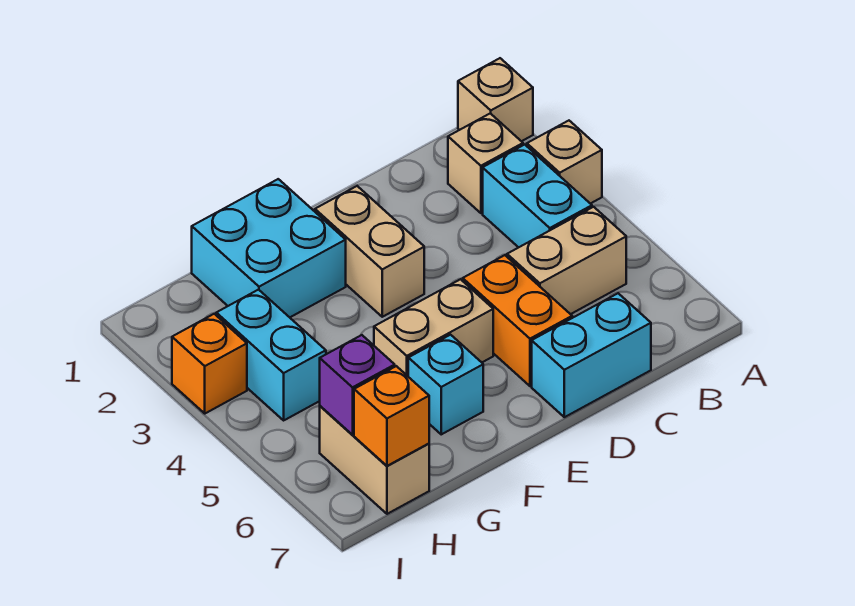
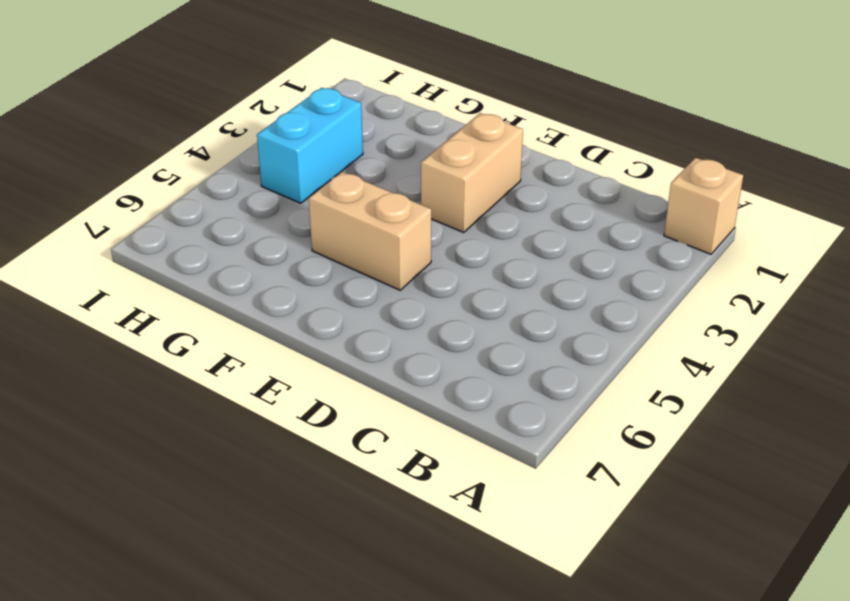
none -> tan 1x1 brick [527,121,602,204]
none -> tan 1x1 brick [448,113,523,213]
none -> cyan 1x2 brick [483,145,592,247]

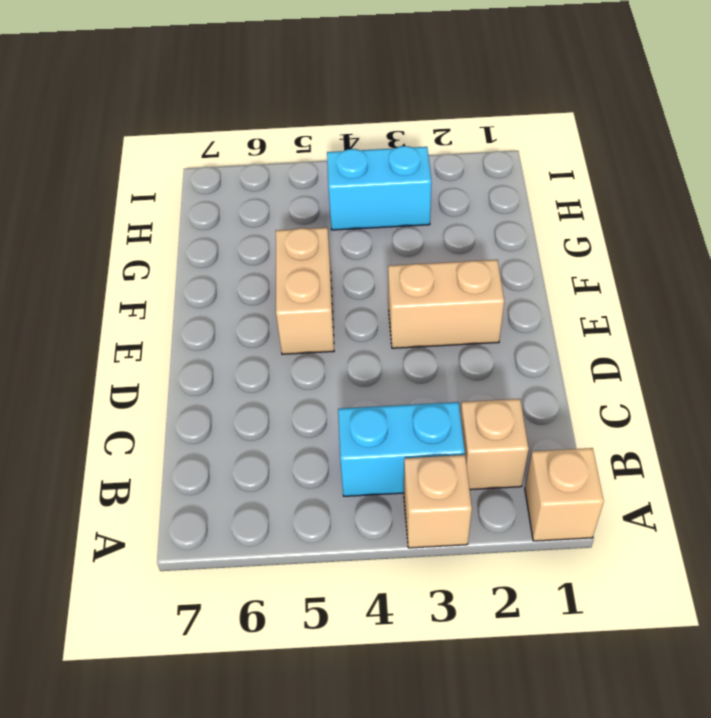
none -> tan 1x2 brick [507,207,626,314]
none -> cyan 1x2 brick [532,293,651,417]
none -> orange 1x2 brick [463,255,572,386]

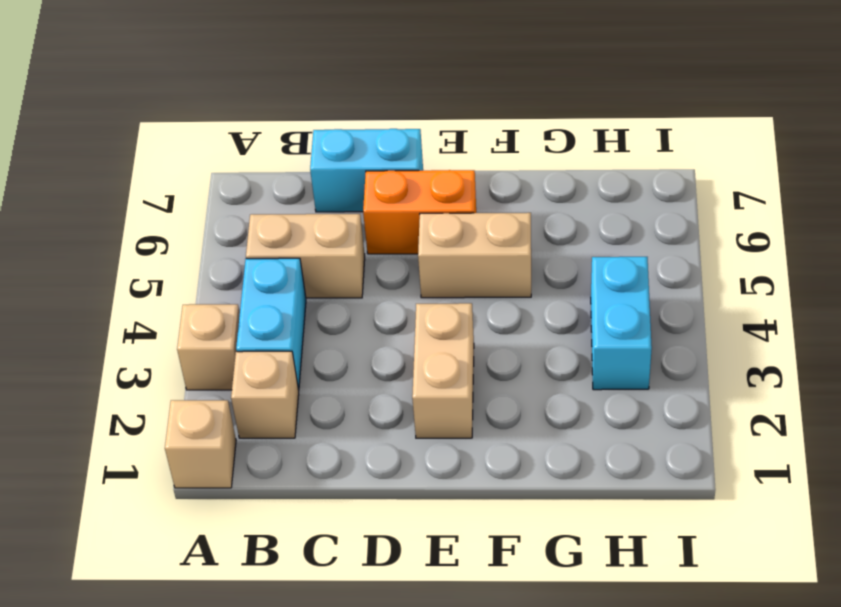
orange 1x2 brick [363,170,476,254] -> orange 1x2 brick turned to [463,255,572,386]
none -> cyan 2x2 brick [192,179,346,317]
none -> cyan 1x1 brick [408,335,483,434]
none -> tan 1x2 brick [320,406,429,514]

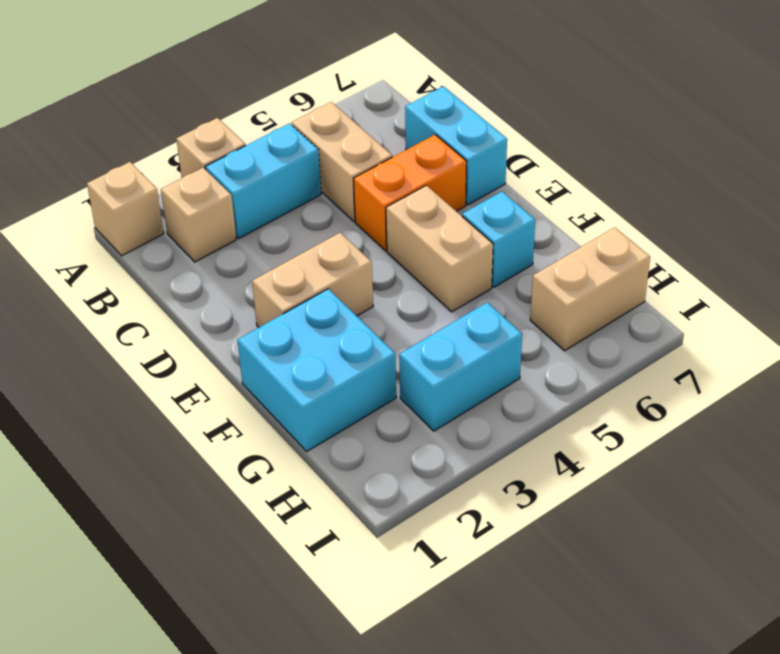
none -> orange 1x1 brick [172,314,247,413]
none -> purple 1x1 brick [320,335,395,435]
none -> orange 1x1 brick [354,366,429,466]

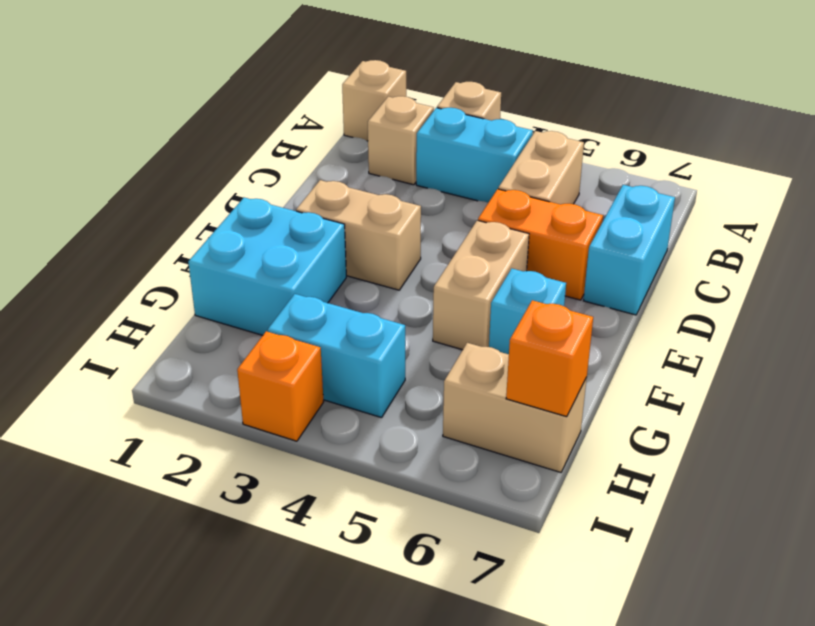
none -> purple 1x1 brick [320,335,395,435]

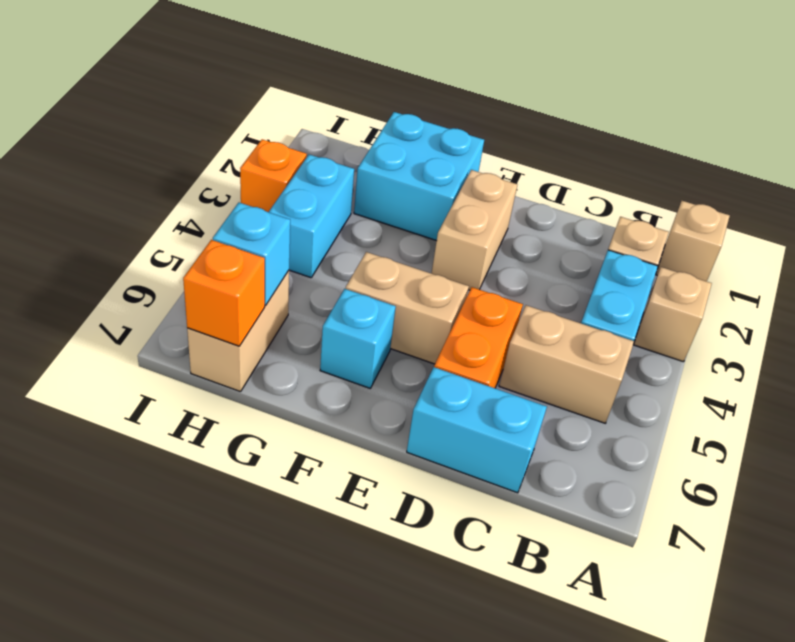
cyan 1x1 brick [213,203,290,305] -> purple 1x1 brick [320,335,395,435]

